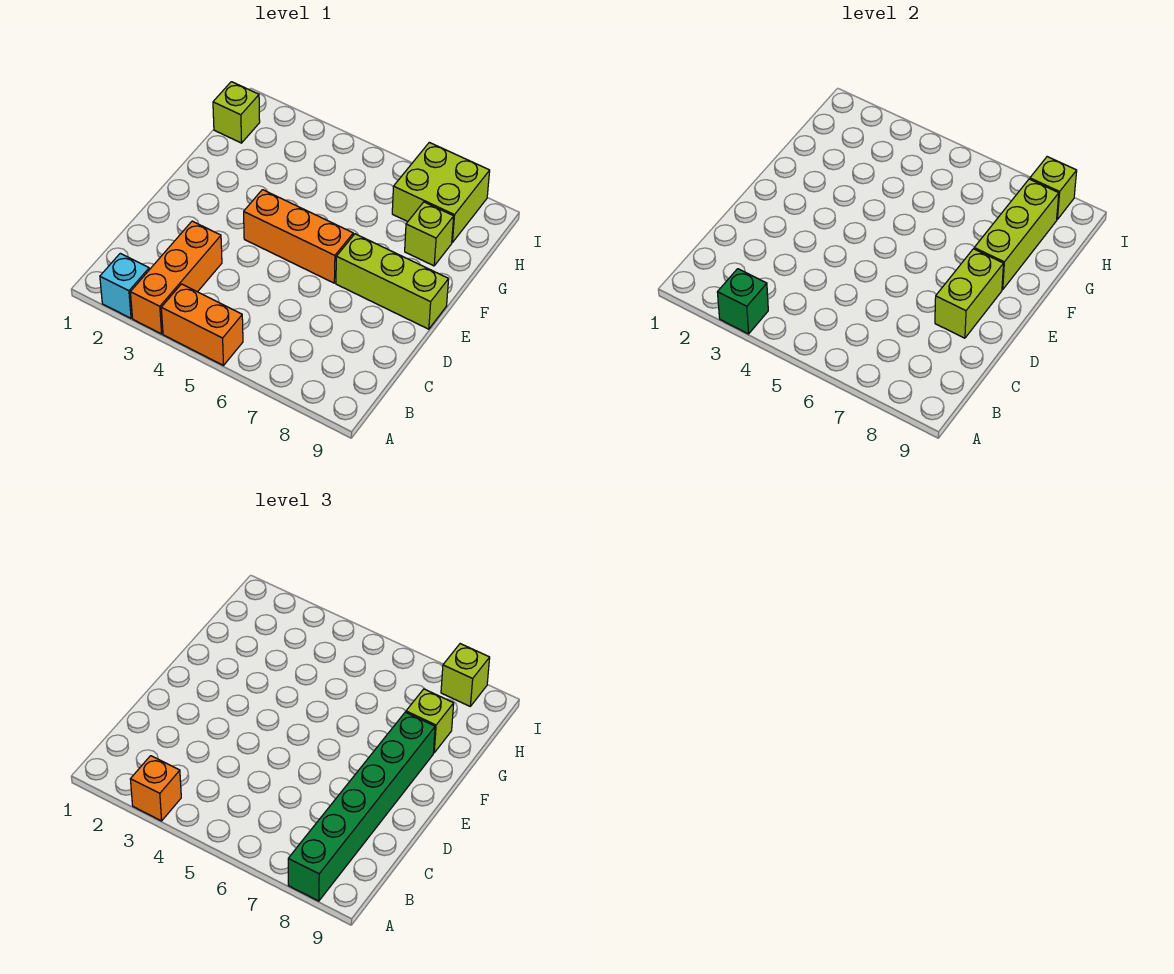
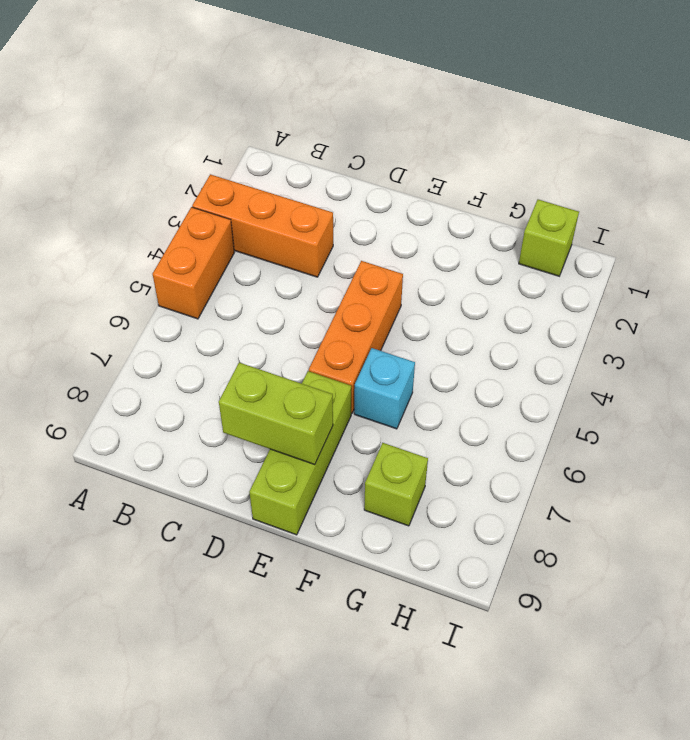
cyan 1x1 brick [354,348,415,429] -> cyan 1x1 brick moved to [100,253,149,318]
none -> lime 2x2 brick [392,142,490,242]
none -> green 1x1 brick [717,269,768,334]
none -> lime 1x3 brick [974,179,1059,290]

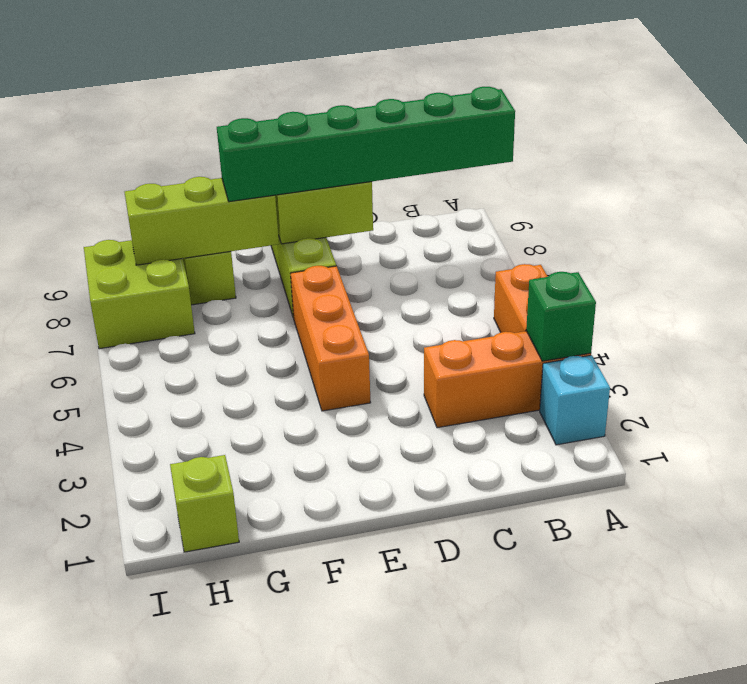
none -> lime 1x1 brick [1030,157,1077,219]
none -> orange 1x1 brick [130,756,181,821]
none -> lime 1x1 brick [406,689,454,753]

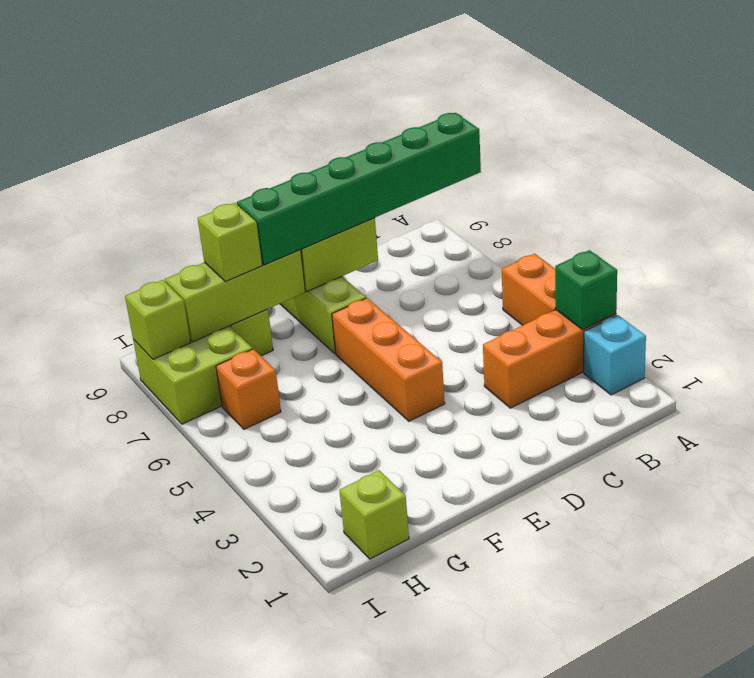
orange 1x1 brick [216,349,281,429] -> orange 1x1 brick moved to [130,756,181,821]
none -> lime 1x1 brick [441,644,490,706]

